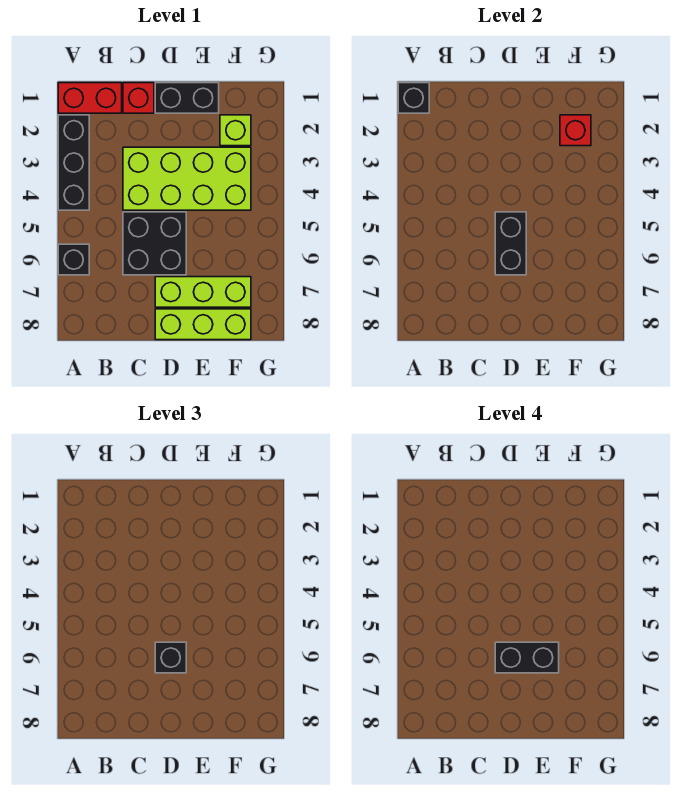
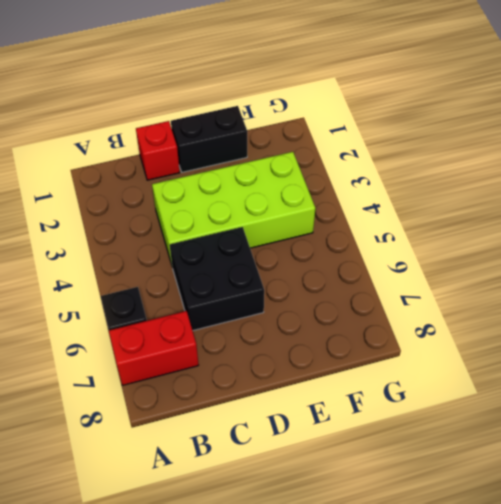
red 1x2 brick [109,311,199,385] -> red 1x2 brick moved to [58,83,122,113]
none -> black 1x3 brick [58,115,89,210]
none -> lime 1x3 brick [155,277,251,307]
none -> lime 1x3 brick [155,309,251,340]

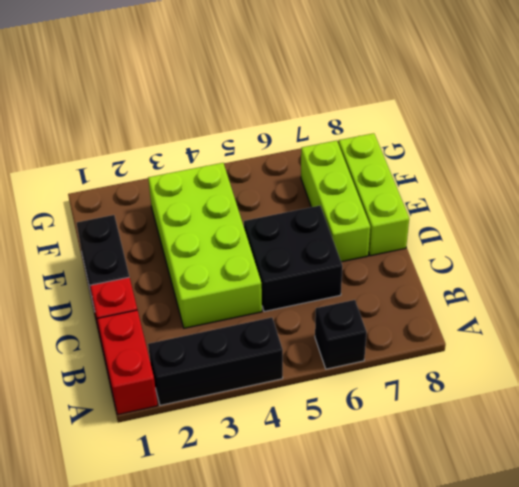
none -> lime 1x1 brick [220,115,251,146]
none -> black 1x1 brick [398,83,429,113]
none -> black 1x2 brick [495,212,526,275]

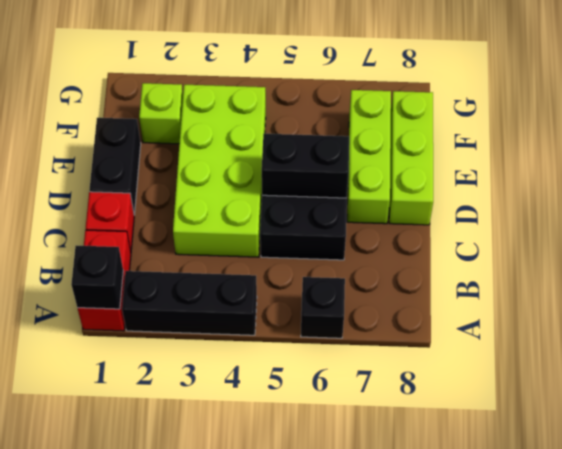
none -> red 1x1 brick [560,115,591,146]
none -> black 1x1 brick [155,642,186,673]
none -> black 1x2 brick [495,642,559,673]

